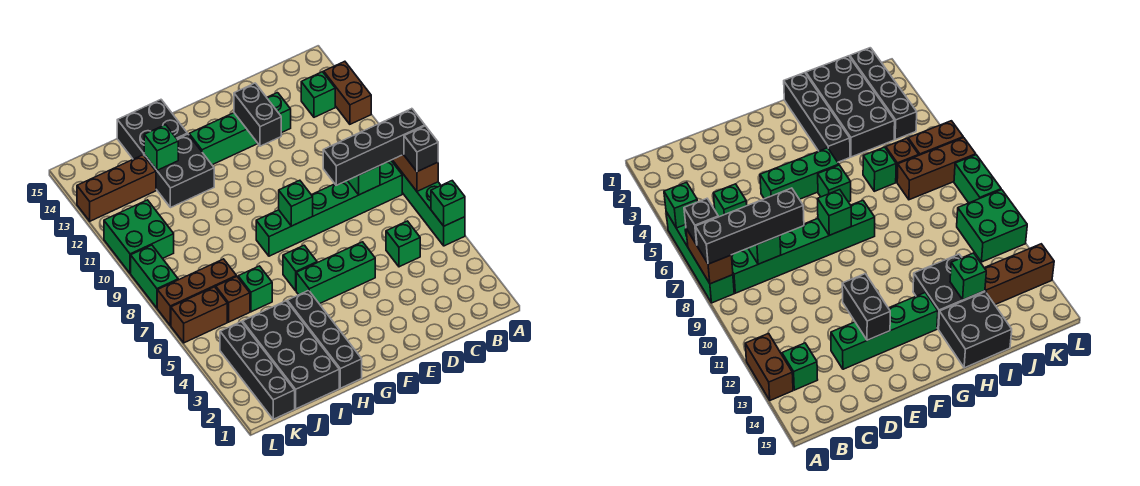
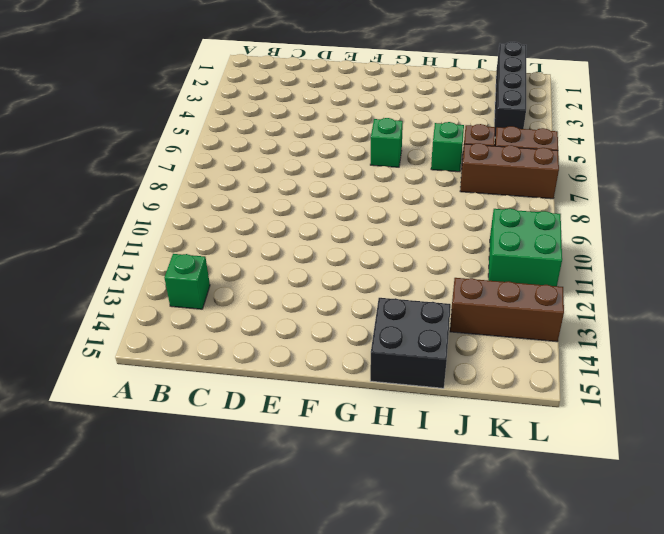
none -> green 1x4 brick [391,160,465,246]
none -> brown 1x2 brick [324,61,371,124]
none -> green 1x6 brick [256,160,402,256]

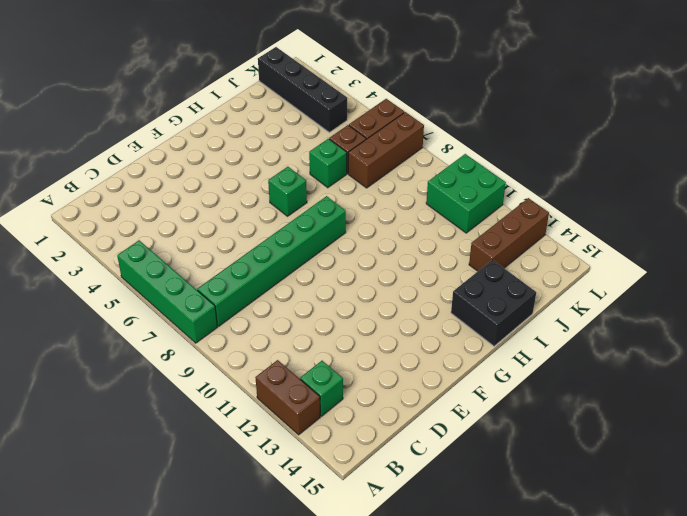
none -> green 1x1 brick [386,221,420,267]
none -> green 1x4 brick [189,93,291,165]
none -> green 1x3 brick [296,242,375,304]

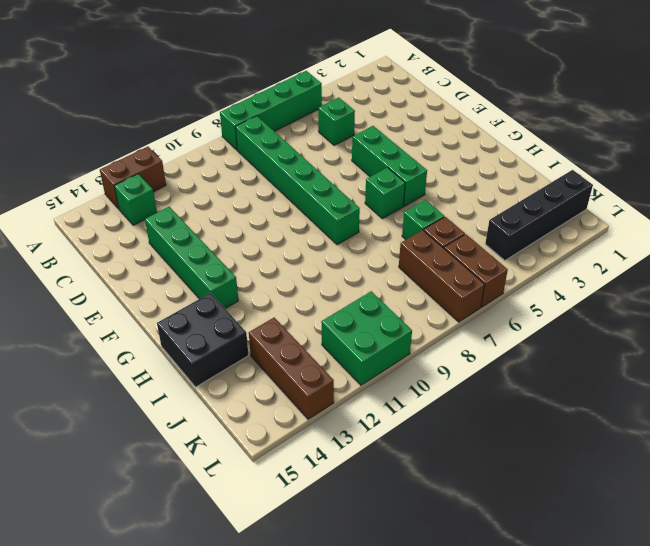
none -> black 1x4 brick [287,290,362,388]
none -> black 2x2 brick [144,134,214,208]
none -> black 2x4 brick [243,301,339,409]

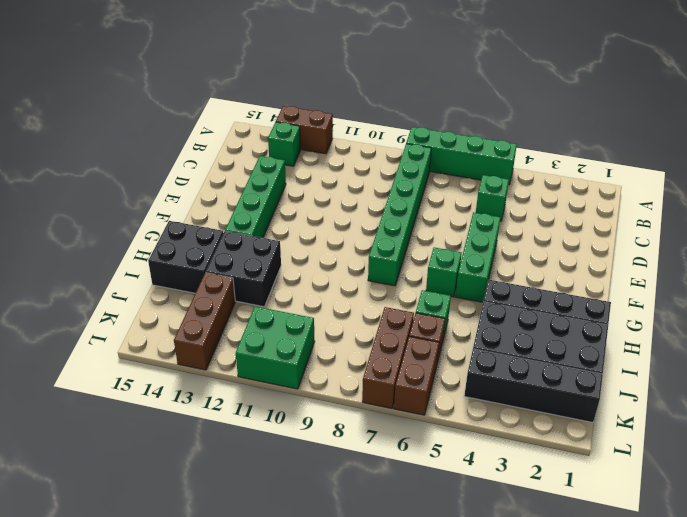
none -> green 1x2 brick [131,245,178,308]
none -> green 1x1 brick [431,181,465,226]
none -> brown 1x2 brick [393,155,438,191]

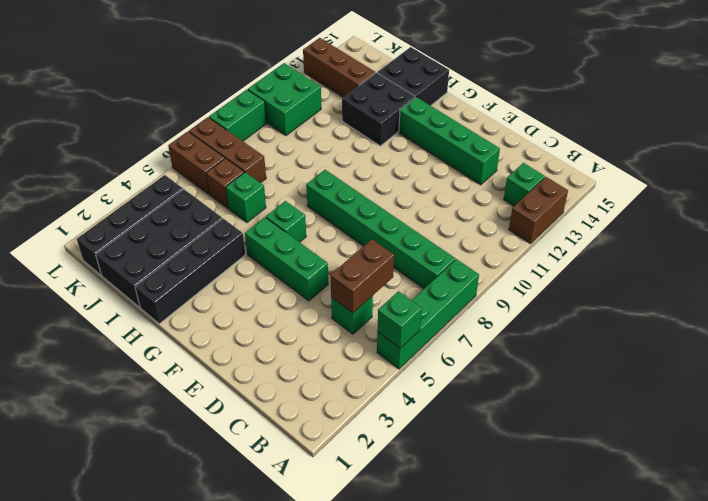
brown 1x2 brick [331,240,394,313] -> brown 1x2 brick moved to [393,155,438,191]
none -> green 1x1 brick [348,166,380,195]
none -> black 1x2 brick [234,83,281,146]
none -> green 1x1 brick [279,180,313,226]

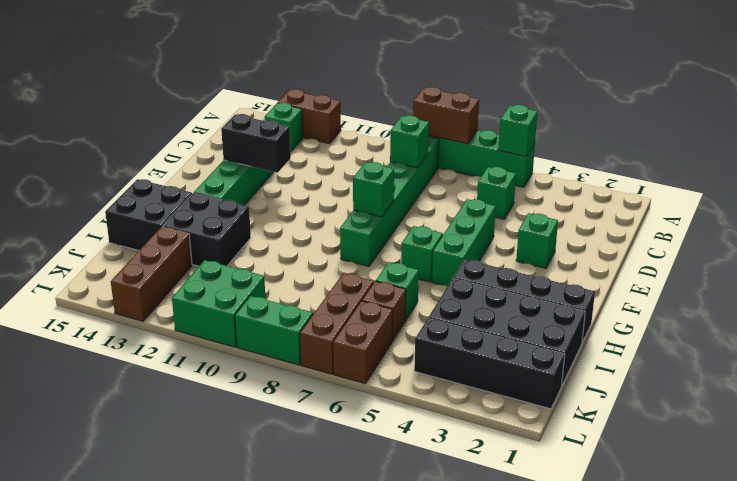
green 1x1 brick [516,213,558,268] -> green 1x1 brick moved to [144,125,178,170]
none -> black 1x1 brick [404,126,438,172]
none -> black 1x4 brick [323,109,425,185]

